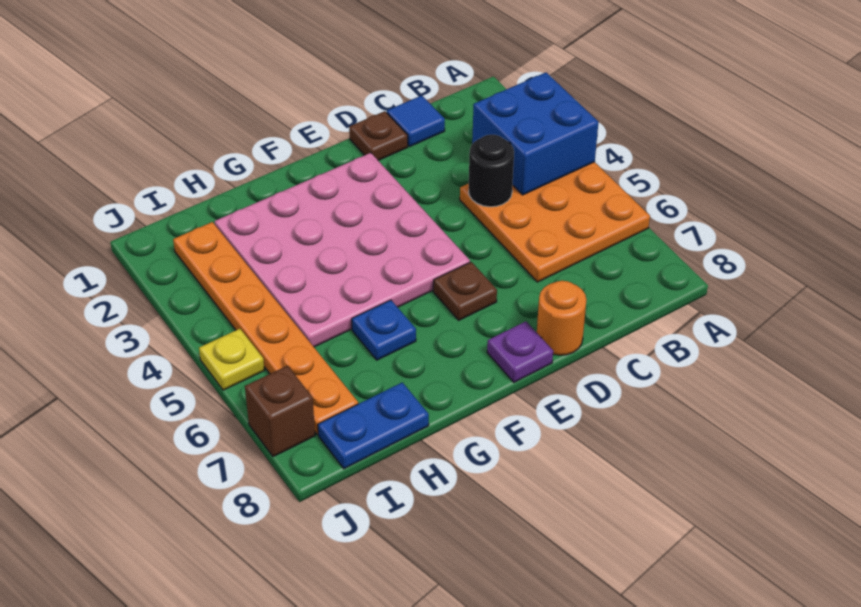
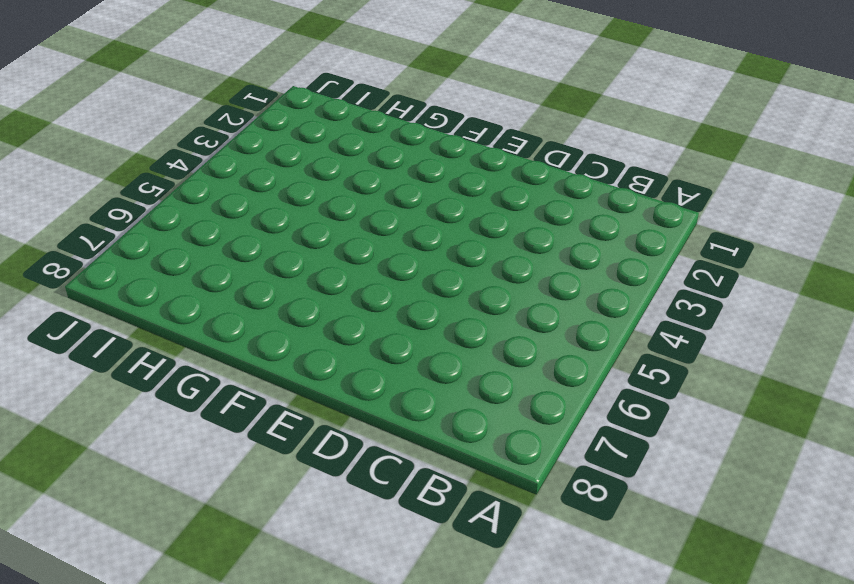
none -> orange 3x3 plate [460,162,650,282]
none -> blue 1x1 tile [387,95,445,147]
none -> brown 1x1 plate [349,111,408,160]

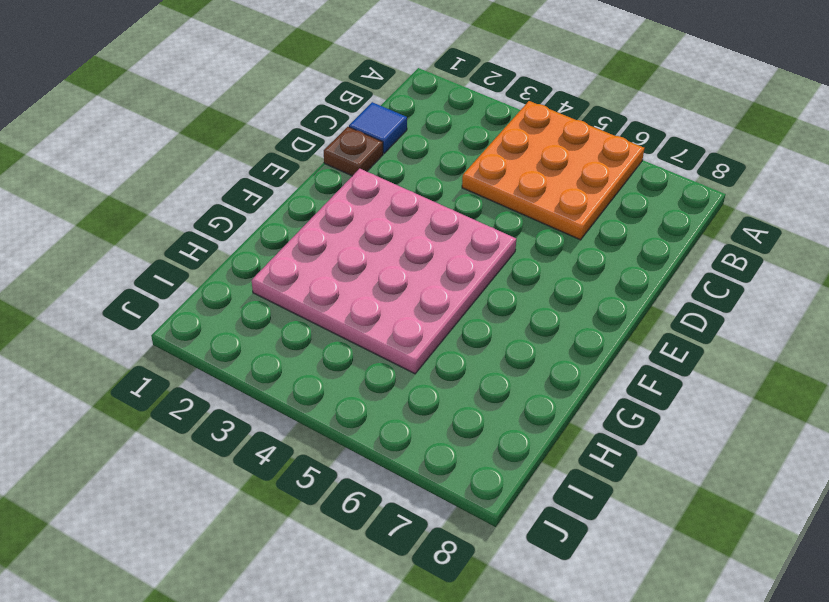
none -> orange 1x1 round brick [537,281,587,355]
none -> brown 1x1 plate [433,262,497,320]
none -> purple 1x1 plate [487,321,553,382]

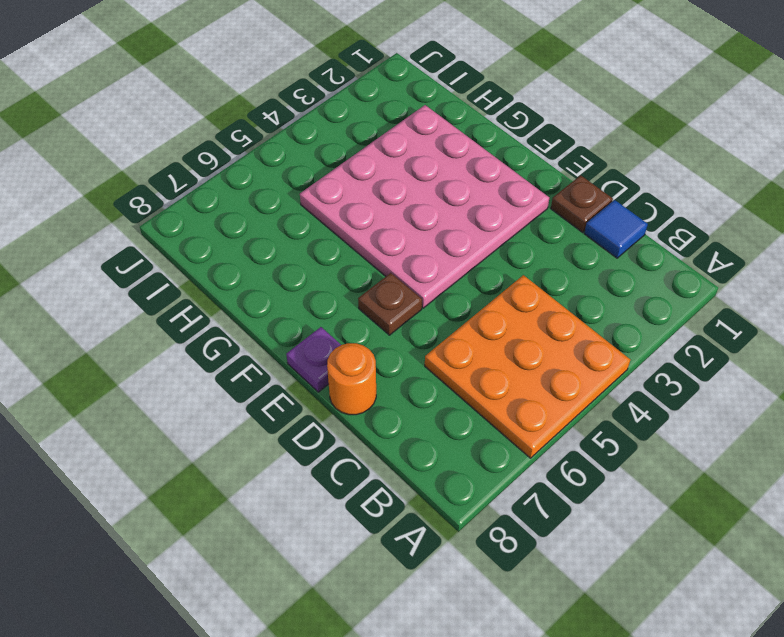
none -> blue 1x1 plate [352,300,416,360]
none -> blue 1x2 plate [318,383,429,469]
none -> orange 1x6 plate [173,222,358,435]

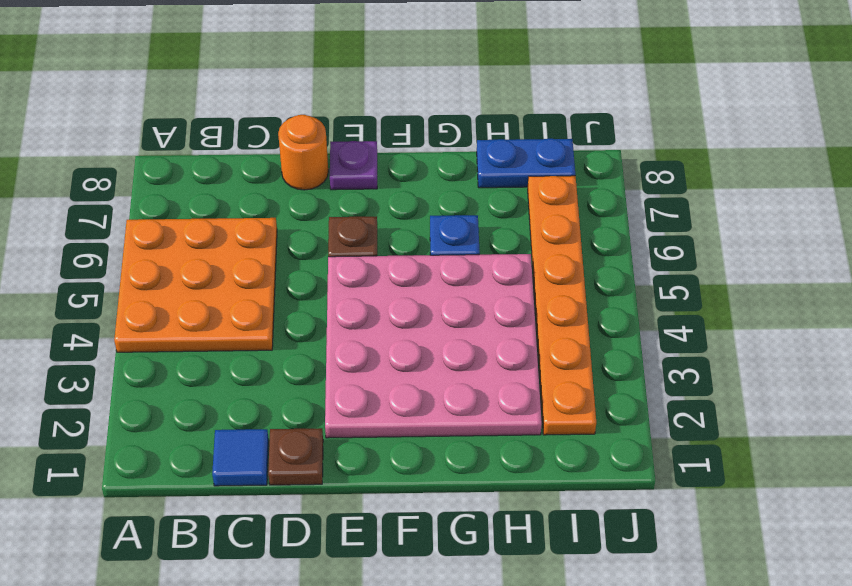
none -> yellow 1x1 plate [199,329,264,390]
none -> brown 1x1 brick [245,366,315,457]
none -> blue 2x2 brick [472,72,598,195]

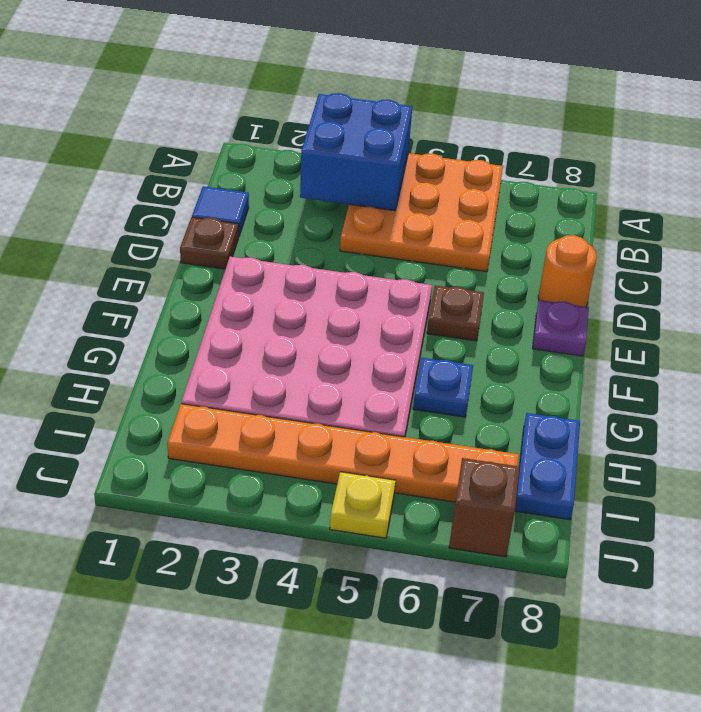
none -> black 1x1 round brick [469,135,514,207]

